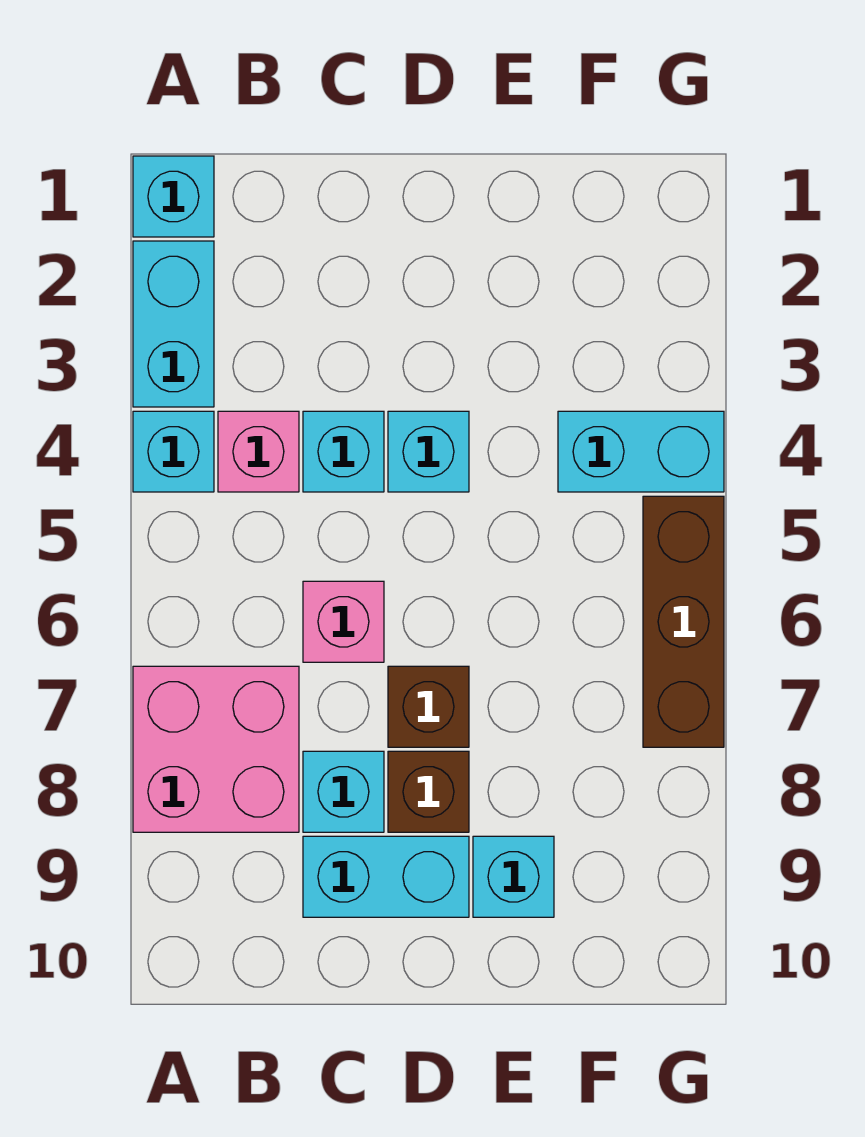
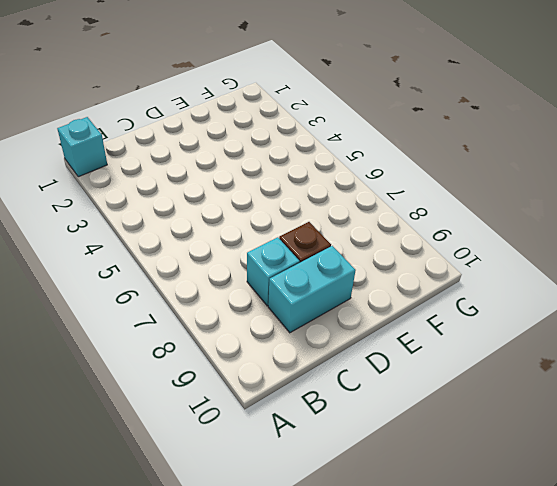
none -> cyan 1x2 brick [133,241,214,407]
none -> cyan 1x1 brick [133,411,214,492]
none -> pink 2x2 brick [133,666,299,832]

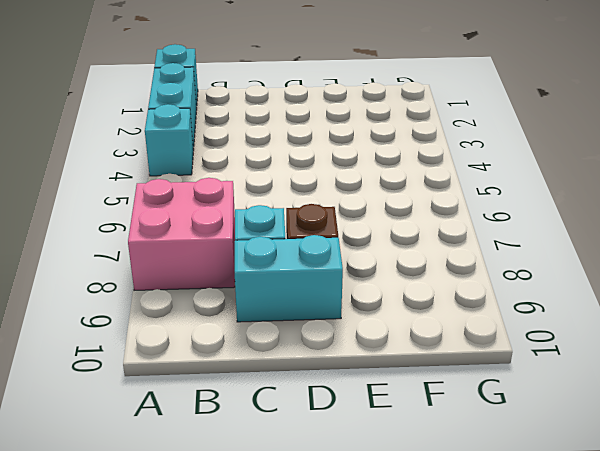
none -> pink 1x1 brick [218,411,299,492]
none -> cyan 1x1 brick [303,411,384,492]
none -> pink 1x1 brick [303,581,384,662]

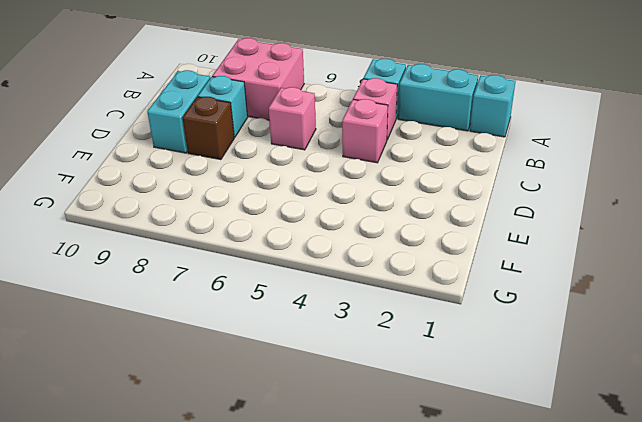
pink 1x1 brick [342,99,388,163] -> cyan 1x1 brick [303,411,384,492]
none -> cyan 1x1 brick [388,411,469,492]
none -> brown 1x1 brick [388,666,469,747]
none -> cyan 1x1 brick [473,836,554,917]

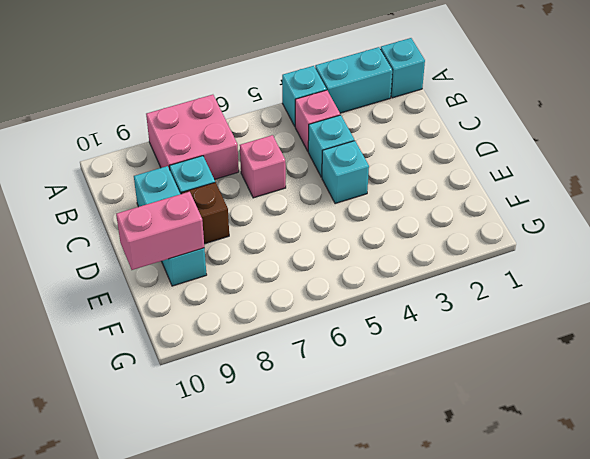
pink 1x2 brick [116,192,204,270] -> none
none -> brown 1x1 brick [388,666,469,747]
none -> cyan 1x2 brick [558,411,724,492]
none -> brown 1x3 brick [643,496,724,747]

